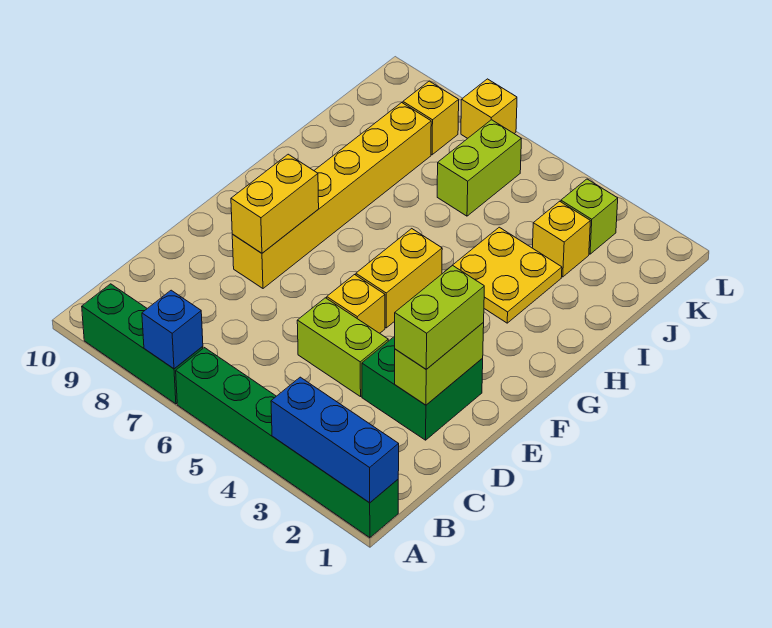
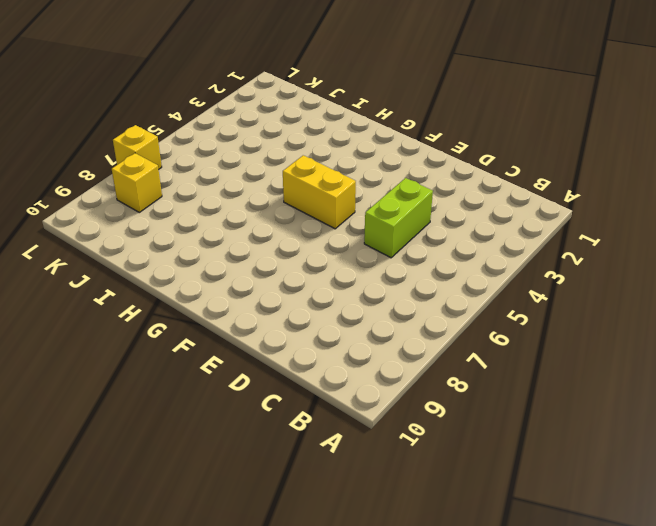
none -> green 1x6 brick [176,348,398,538]
none -> green 1x3 brick [82,284,203,404]
none -> green 2x2 brick [362,336,483,440]

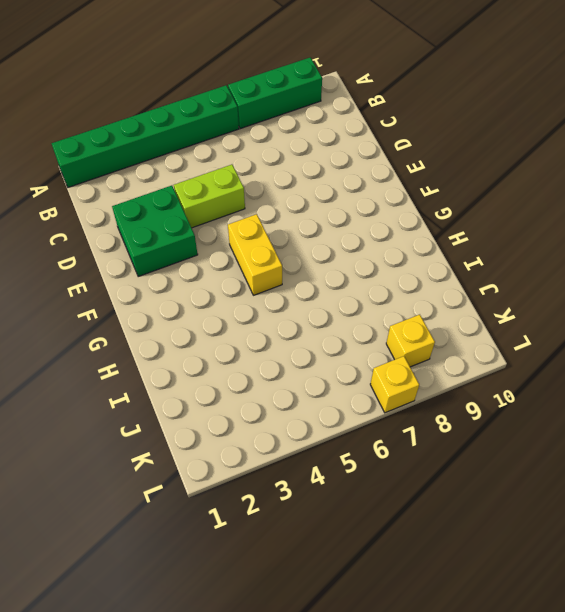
none -> yellow 1x1 brick [327,275,385,333]
none -> yellow 1x6 brick [232,103,431,288]
none -> yellow 2x2 plate [448,227,562,323]

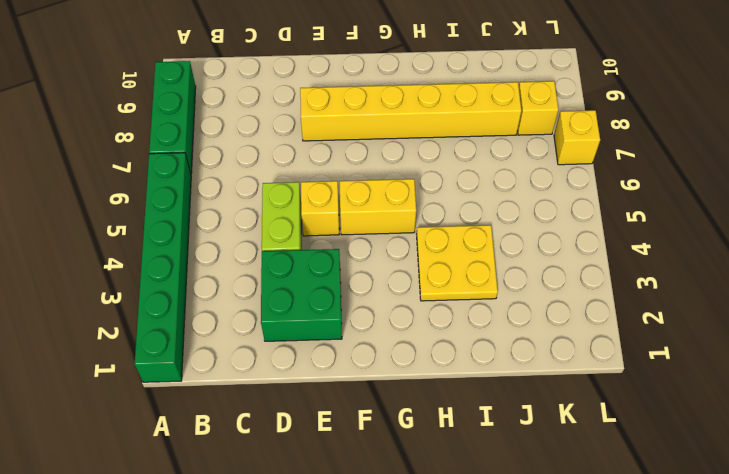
none -> yellow 1x1 brick [532,201,590,277]
none -> lime 1x2 brick [437,120,521,216]
none -> lime 1x1 brick [561,179,618,254]

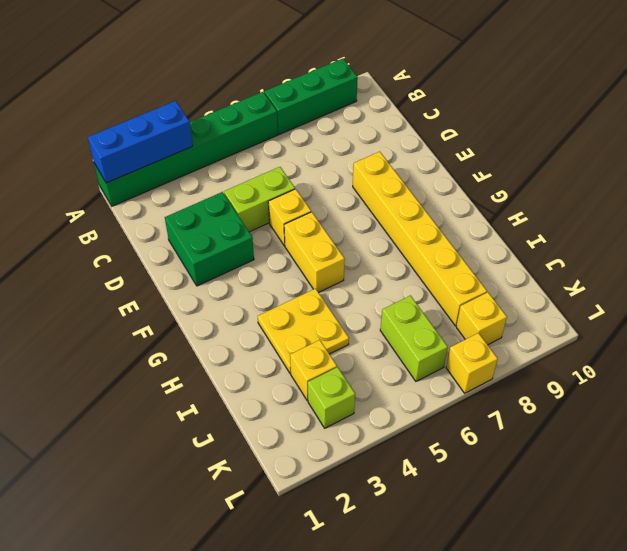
none -> blue 1x1 brick [142,290,203,369]
none -> lime 1x2 brick [395,323,484,405]
none -> yellow 1x2 brick [231,154,319,253]

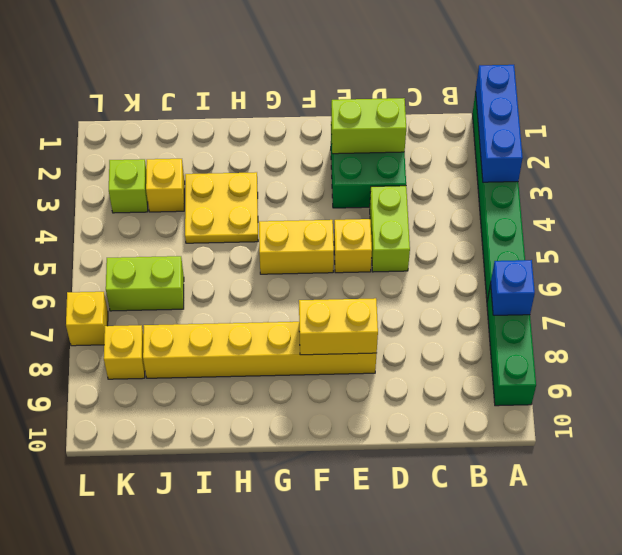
none -> lime 1x2 brick [395,265,484,369]

